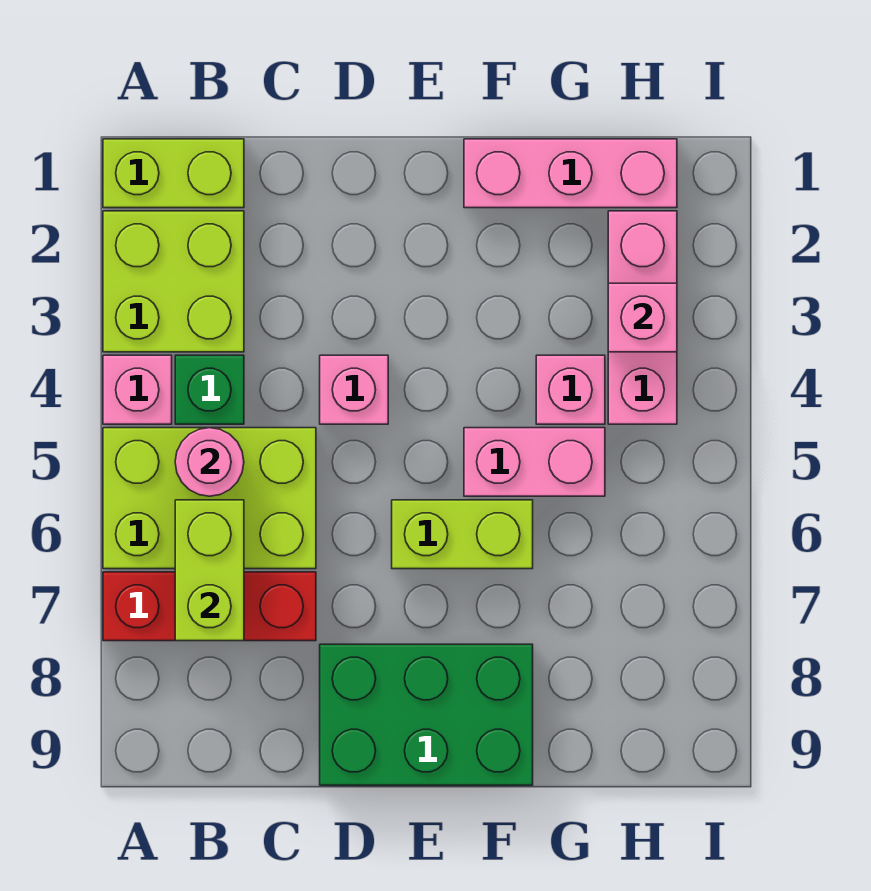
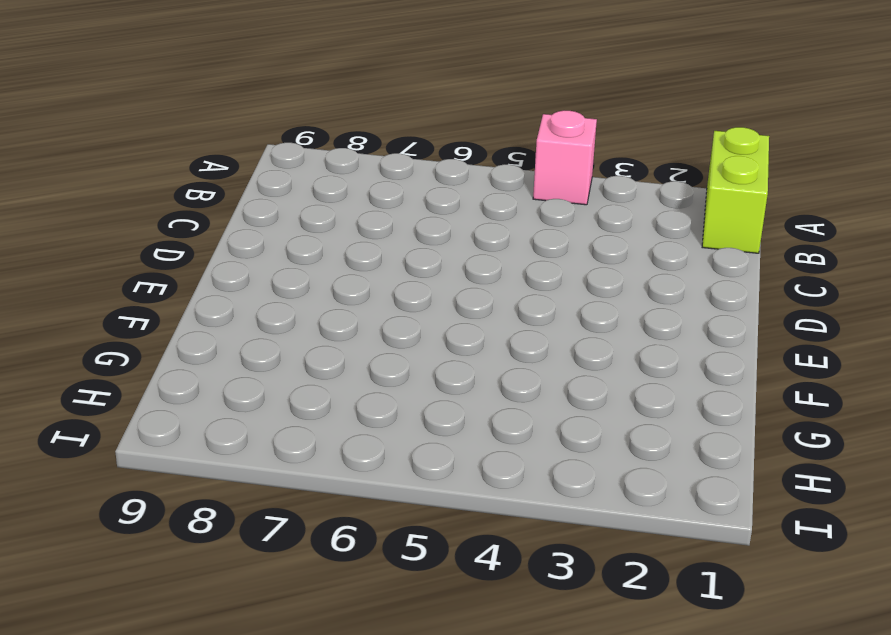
none -> lime 2x2 brick [103,211,244,352]
none -> lime 2x3 brick [103,428,316,569]
none -> red 1x3 brick [103,572,316,641]

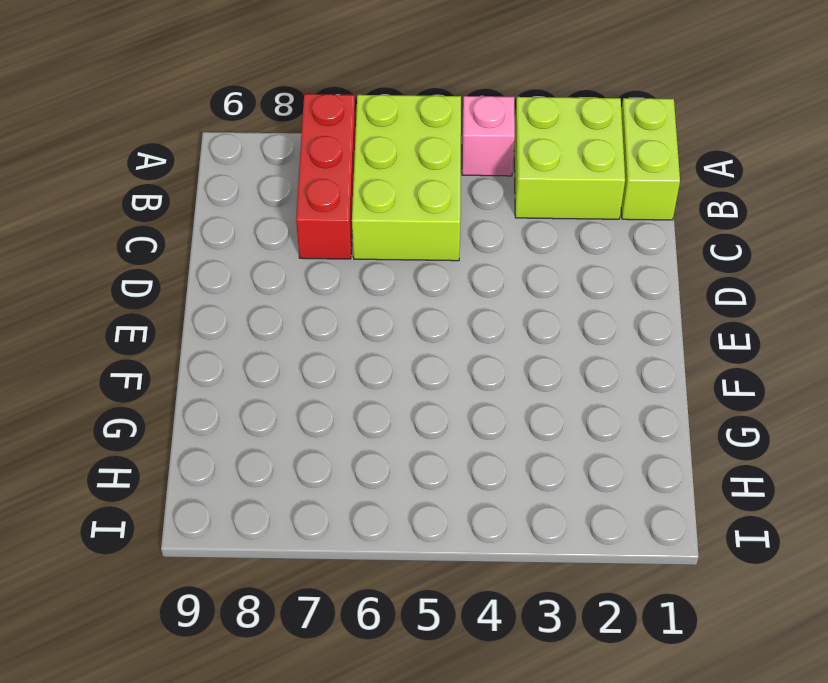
none -> green 1x1 brick [175,355,244,424]
none -> pink 1x1 brick [320,355,388,424]
none -> green 2x3 brick [320,644,533,785]

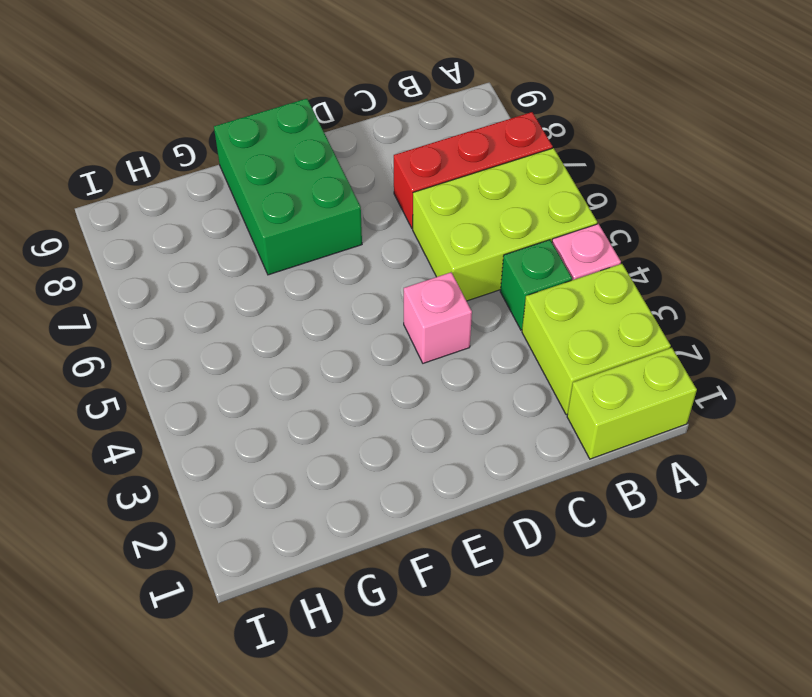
green 2x3 brick [214,99,362,275] -> green 2x3 brick turned to [320,644,533,785]
none -> lime 1x2 brick [392,500,533,569]
none -> pink 1x3 brick [464,139,677,208]
none -> pink 1x2 brick [464,428,605,496]

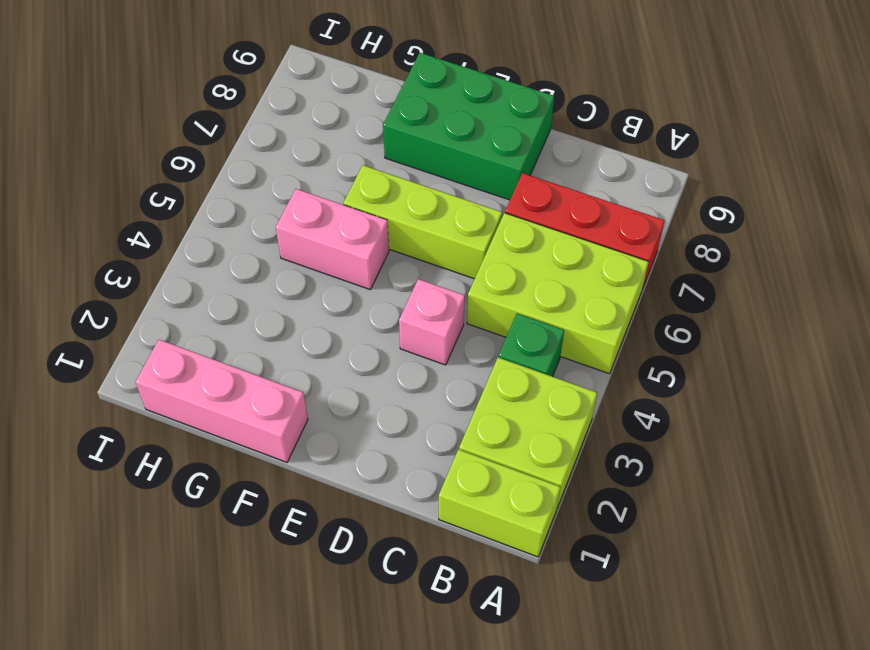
lime 1x3 brick [344,165,502,279] -> lime 1x2 brick [392,500,533,569]
none -> pink 1x1 brick [103,355,172,424]
none -> pink 1x1 brick [536,355,605,424]
none -> pink 1x3 brick [608,211,677,424]

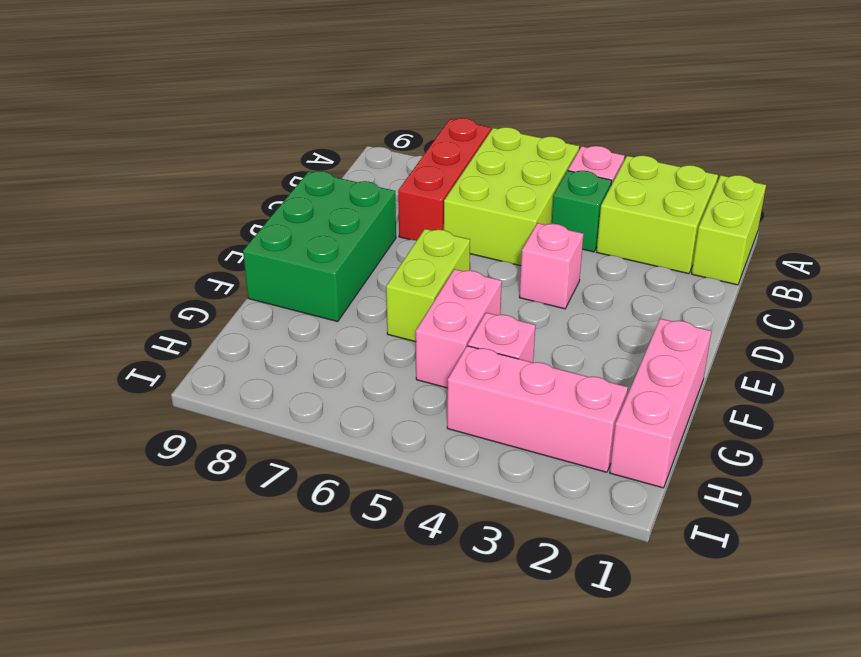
none -> pink 1x1 round brick [175,428,244,496]
none -> lime 1x2 brick [175,500,244,641]
none -> pink 1x1 brick [608,283,677,352]

